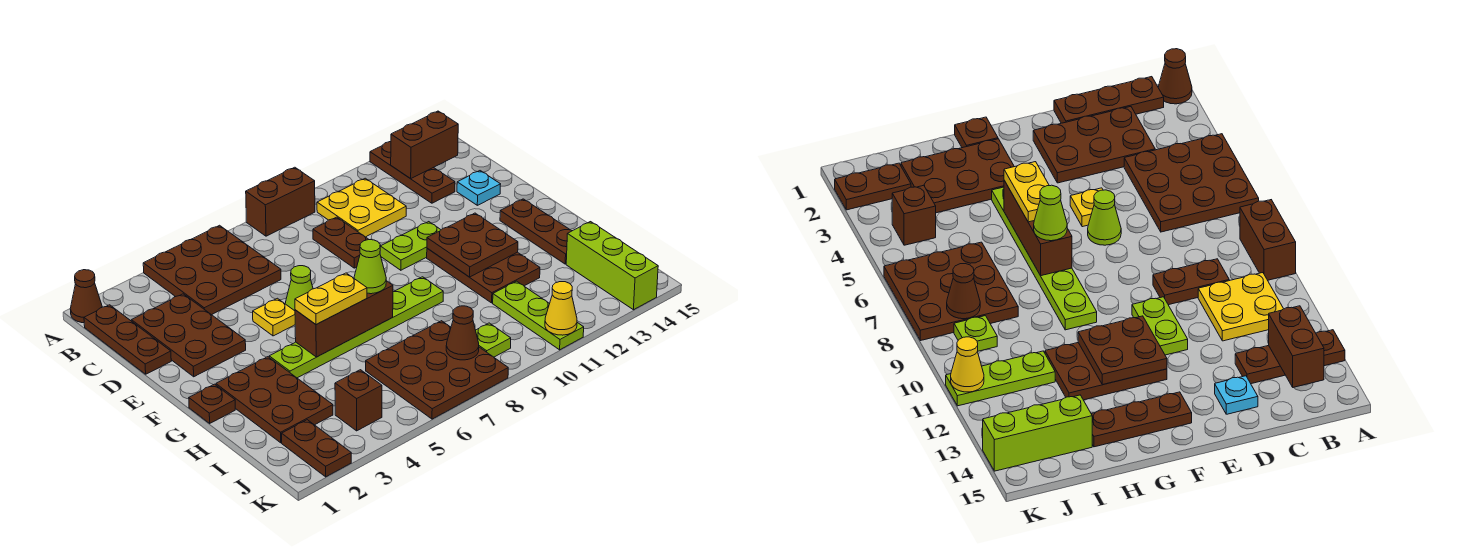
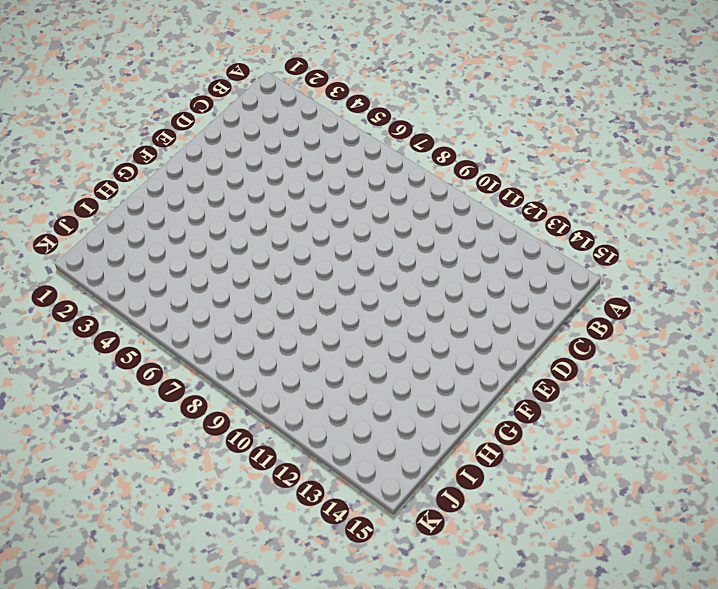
none -> brown 1x1 cone [70,270,102,323]
none -> brown 3x3 plate [143,225,281,315]
none -> brown 1x2 brick [246,167,315,236]
none -> brown 1x3 plate [370,142,455,203]

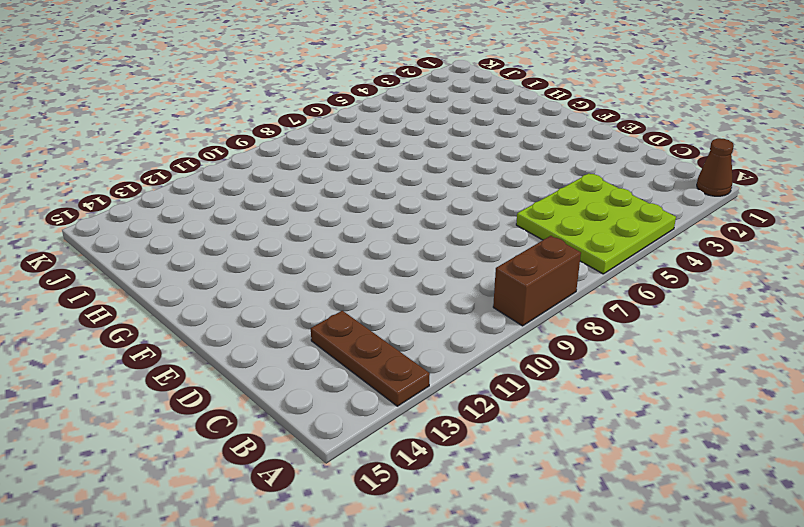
lime 3x3 plate [516,173,676,274] -> brown 3x3 plate [143,225,281,315]
none -> brown 1x3 plate [84,305,171,374]
none -> yellow 2x2 plate [317,178,406,237]
none -> brown 2x3 plate [131,294,246,377]
none -> brown 1x2 plate [313,217,369,268]

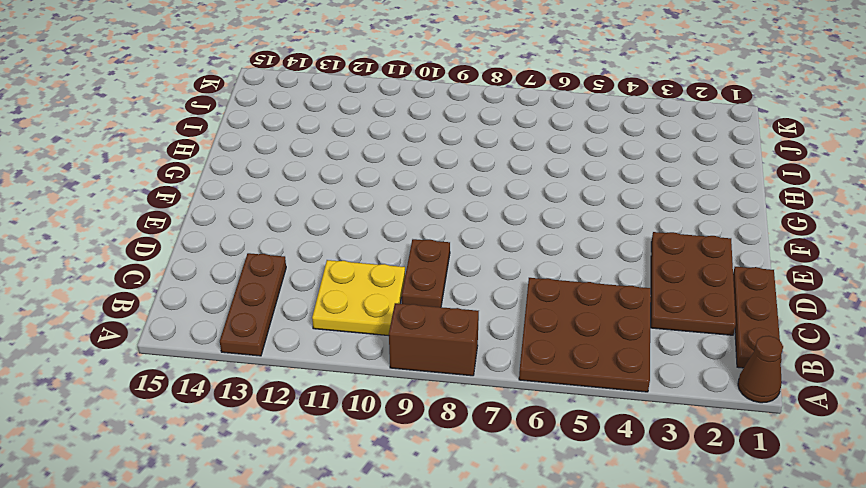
none -> cyan 1x1 plate [457,171,501,205]
none -> yellow 1x1 plate [253,298,295,336]
none -> lime 1x1 cone [285,266,313,311]
none -> lime 1x2 plate [380,222,441,270]

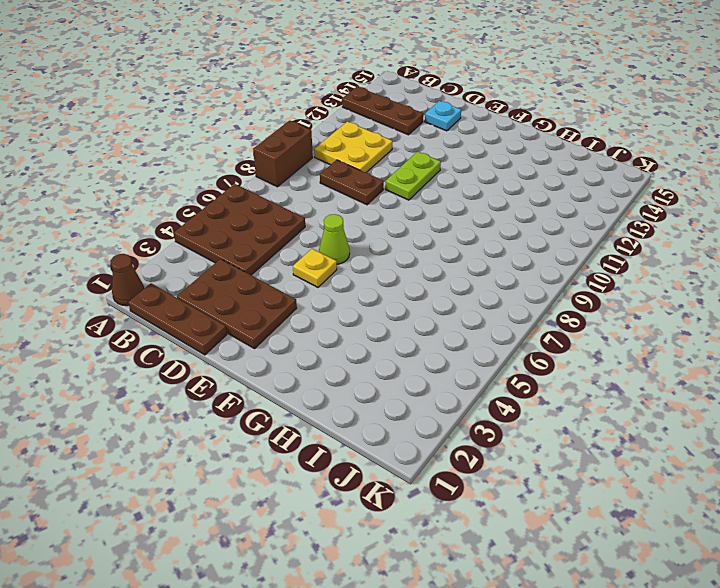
none -> brown 2x3 plate [427,248,540,303]
none -> brown 1x3 plate [500,199,571,264]
none -> brown 1x1 plate [189,384,235,423]
none -> brown 2x3 plate [216,357,333,443]

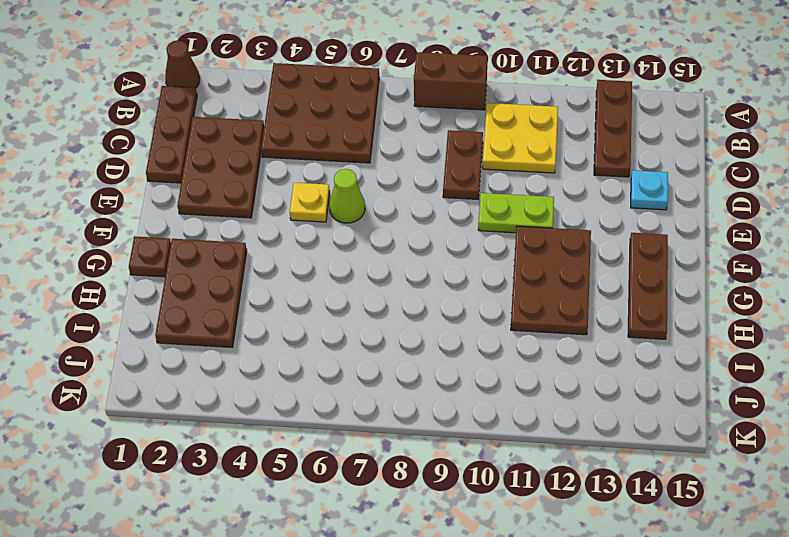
none -> lime 1x6 plate [269,277,443,378]
none -> brown 3x3 plate [366,321,508,419]
none -> lime 1x3 plate [493,281,584,350]
none -> lime 1x3 brick [566,222,658,310]

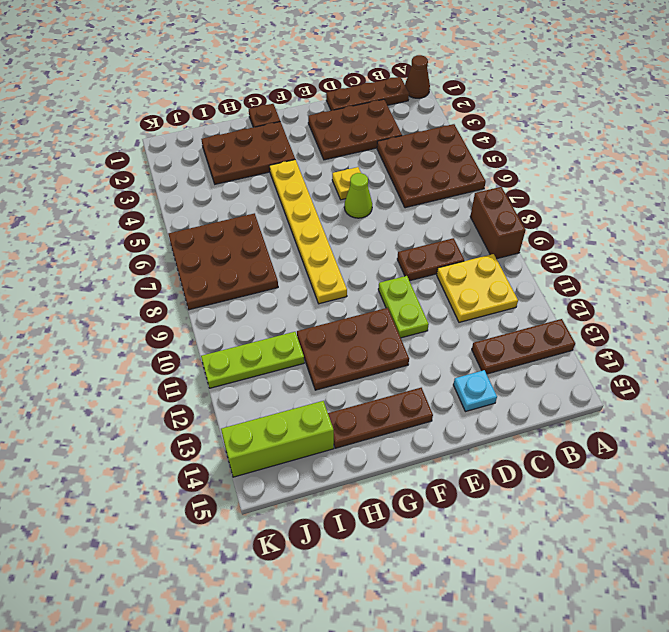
yellow 1x6 plate [270,160,347,304] -> lime 1x6 plate [269,277,443,378]
none -> brown 1x2 plate [282,420,351,477]
none -> brown 1x1 brick [335,370,382,431]
none -> lime 1x1 plate [476,323,511,357]
none -> brown 1x2 brick [391,111,458,179]

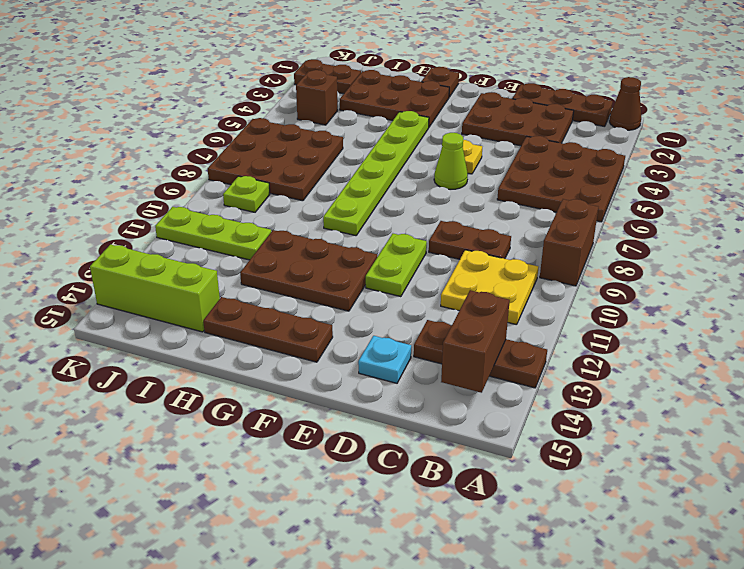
none -> brown 2x2 plate [427,213,518,277]
none -> brown 1x3 brick [295,281,393,357]
none -> brown 1x1 cone [446,306,479,360]
none -> yellow 1x1 cone [545,282,577,335]

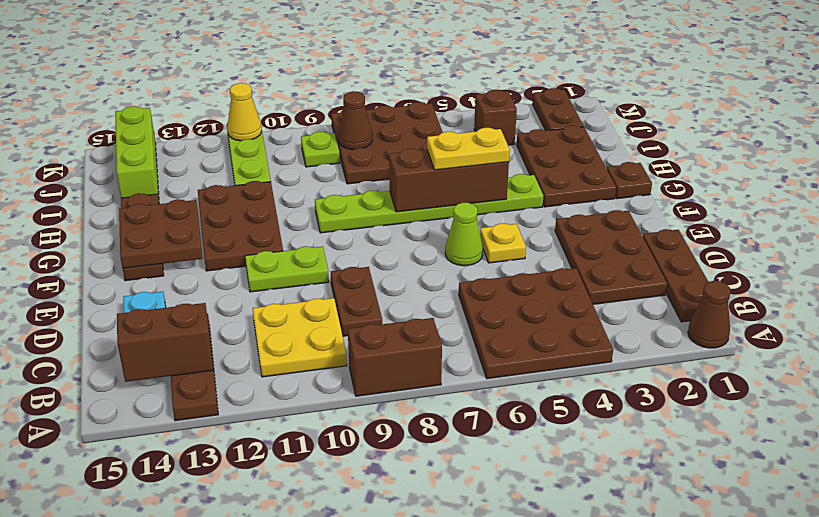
brown 2x2 plate [119,199,202,268] -> brown 2x2 plate moved to [427,213,518,277]
none -> lime 1x1 cone [354,240,386,294]

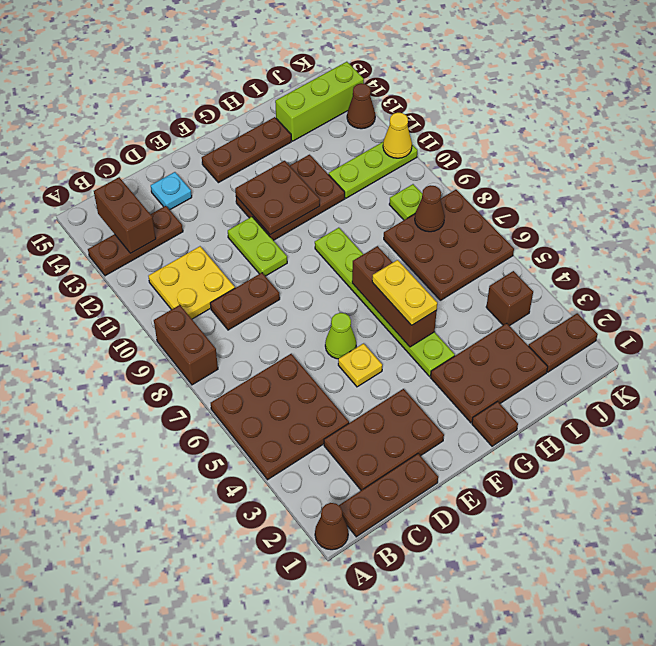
brown 1x1 cone [347,83,375,129] -> none
none -> lime 1x1 cone [354,240,386,294]

